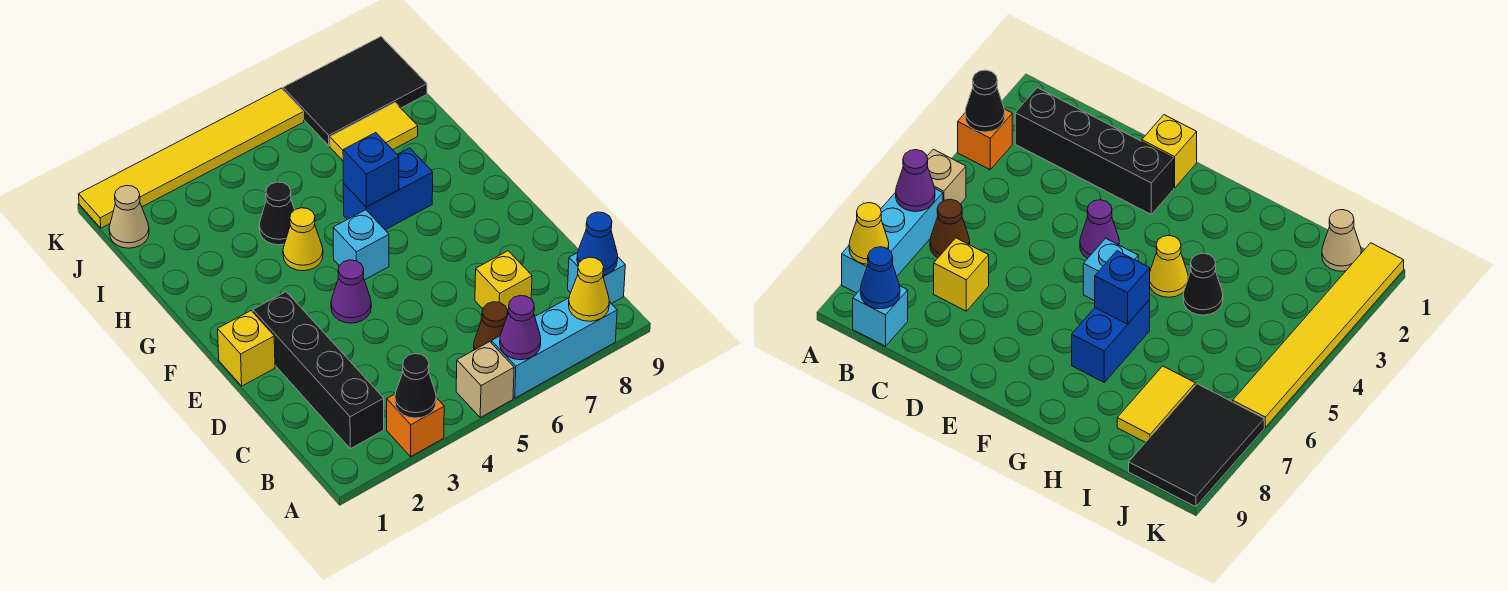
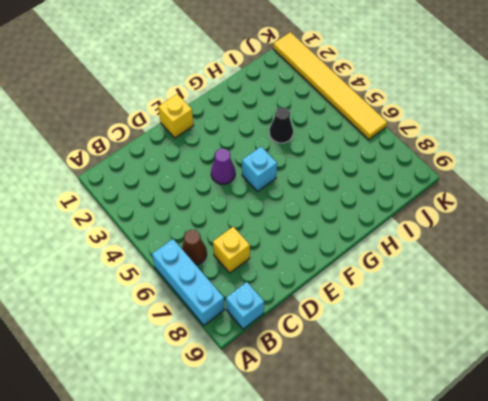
none -> orange 1x1 brick [387,394,444,457]
none -> tan 1x1 brick [456,342,514,418]
none -> black 1x4 brick [253,292,384,449]

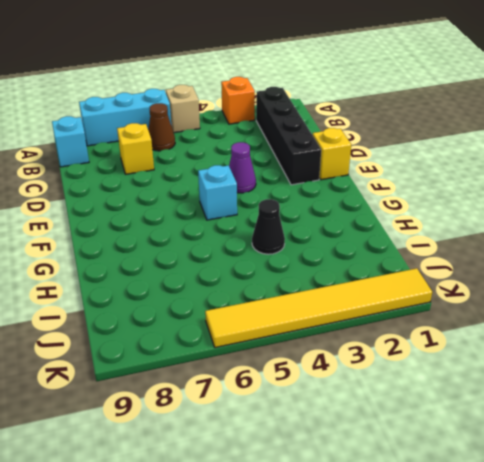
none -> yellow 1x1 cone [283,208,323,271]
none -> blue 1x2 brick [343,148,433,230]
none -> yellow 1x2 tile [330,103,418,161]

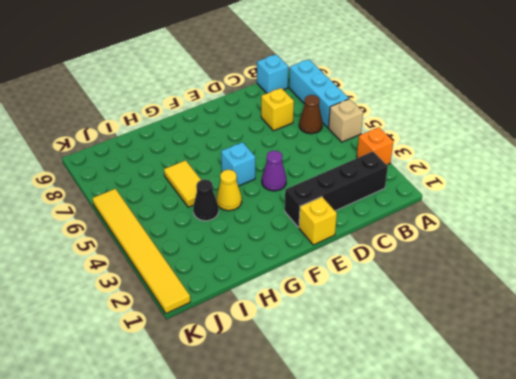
yellow 1x2 tile [164,160,201,207] -> yellow 1x2 tile moved to [330,103,418,161]
none -> blue 1x2 brick [343,148,433,230]
none -> tan 1x1 cone [109,186,149,248]
none -> black 2x3 tile [283,37,427,146]

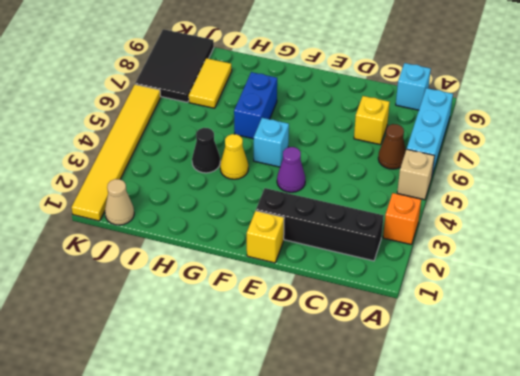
none -> black 1x1 cone [395,354,436,418]
none -> purple 1x1 cone [500,295,541,360]
none -> yellow 1x1 cone [569,257,609,321]

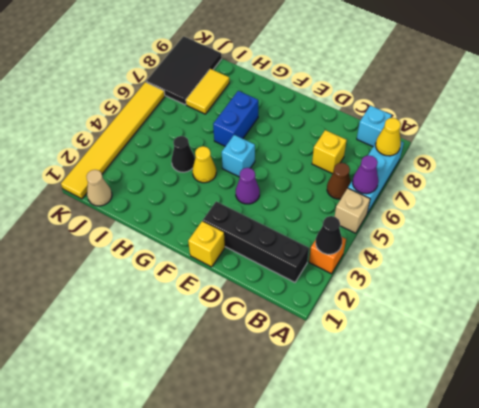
none -> blue 1x1 cone [577,212,618,275]
none -> blue 1x1 brick [343,133,399,207]

